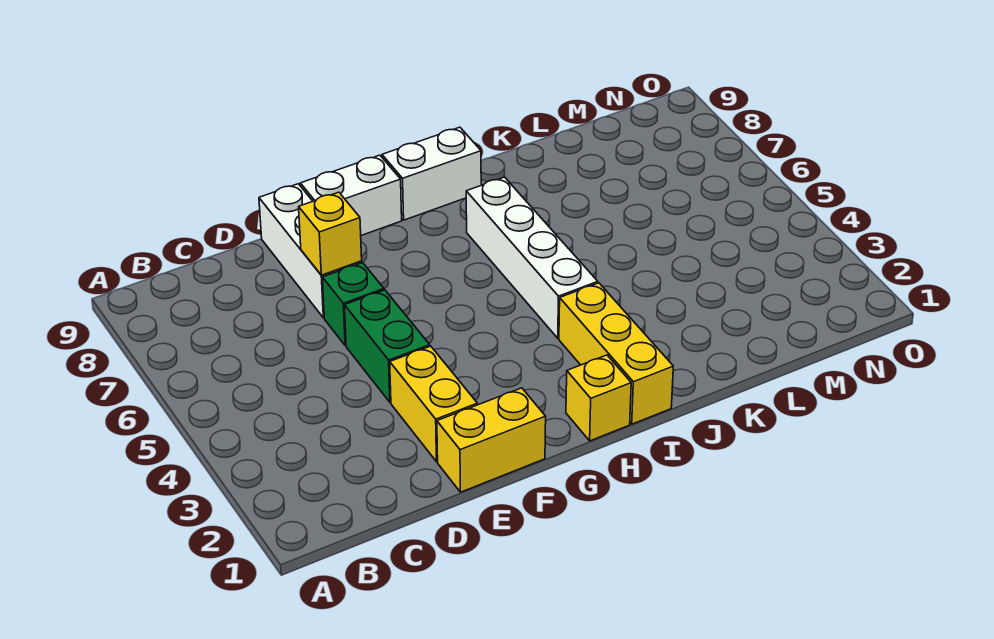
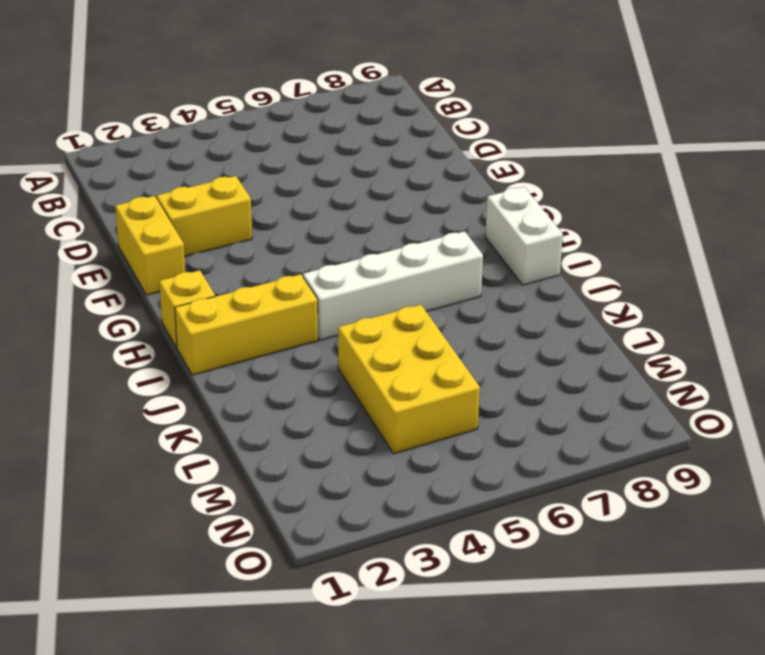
yellow 2x3 brick [338,305,480,454] -> none
none -> green 1x2 brick [344,290,430,402]
none -> green 1x1 brick [322,263,384,345]

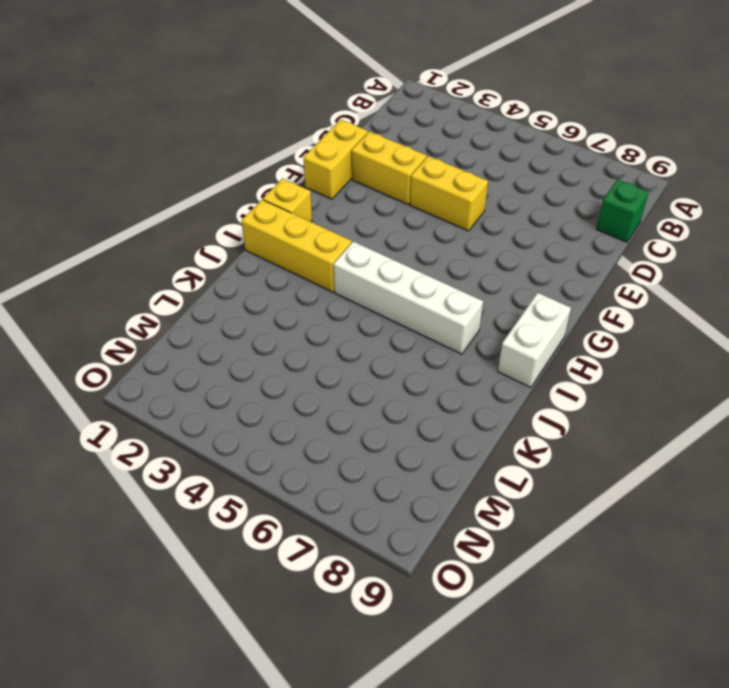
green 1x1 brick [596,179,649,242] -> green 1x1 brick moved to [322,263,384,345]
yellow 1x2 brick [410,156,488,231] -> green 1x2 brick [344,290,430,402]
none -> white 1x3 brick [259,184,362,318]
none -> white 1x2 brick [300,155,402,235]

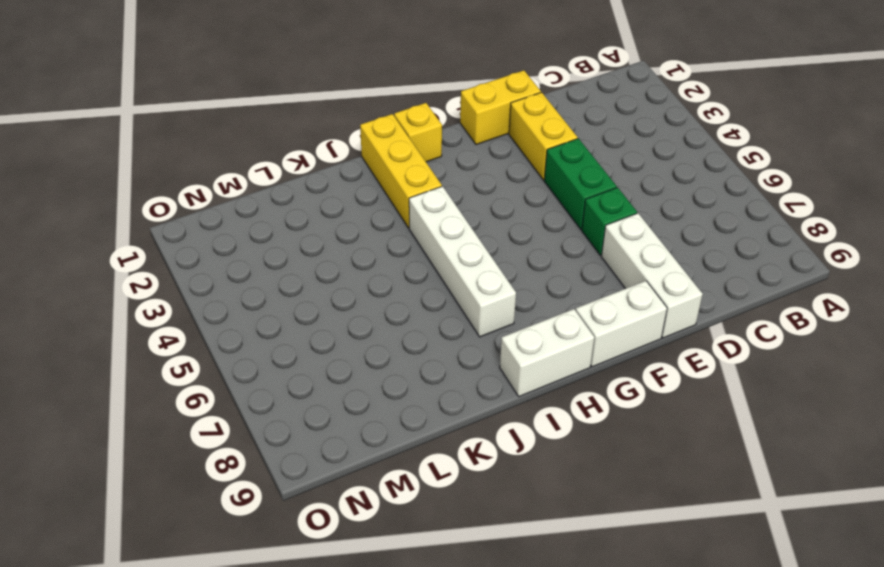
none -> yellow 1x1 brick [299,192,362,275]

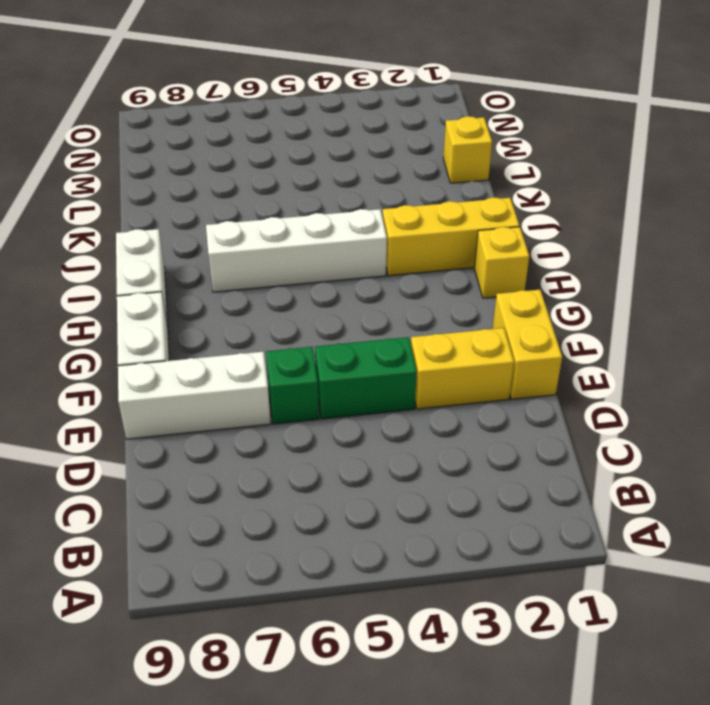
yellow 1x1 brick [443,116,492,183] -> yellow 1x1 brick moved to [299,192,362,275]

